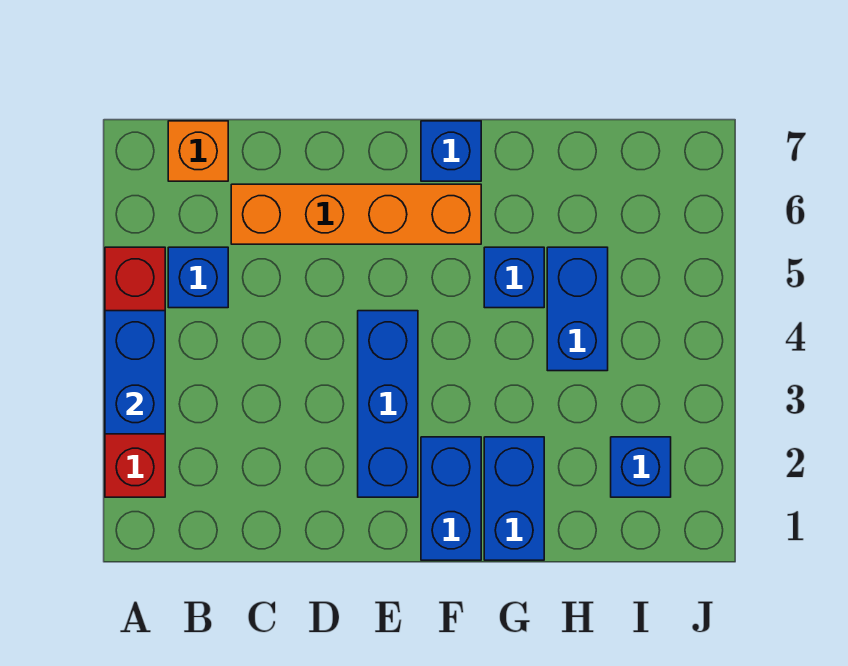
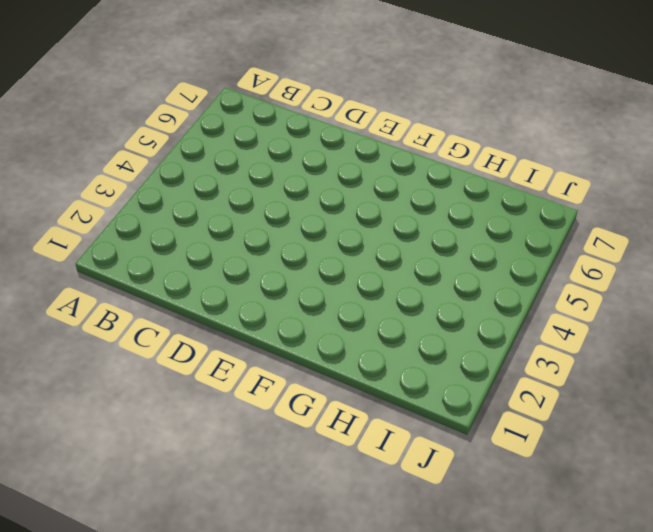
none -> red 1x4 brick [105,247,165,497]
none -> blue 1x1 brick [168,247,228,308]
none -> orange 1x1 brick [168,121,228,181]

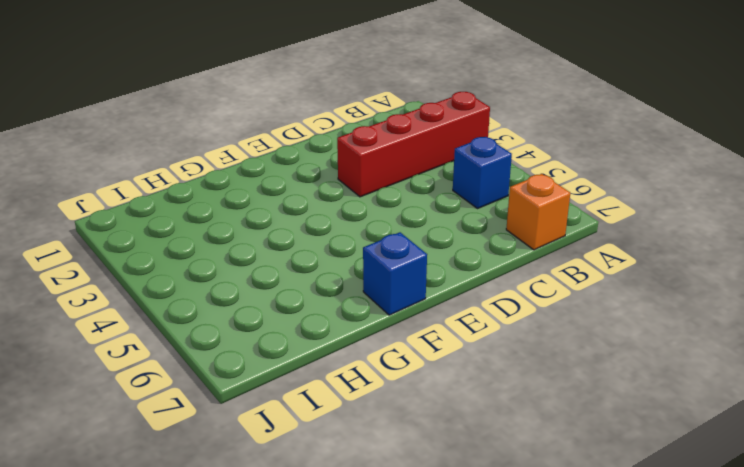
red 1x4 brick [337,92,490,197] -> red 1x4 brick turned to [105,247,165,497]
none -> orange 1x4 brick [231,184,481,244]
none -> blue 1x3 brick [358,311,418,497]
none -> blue 1x2 brick [421,437,481,560]

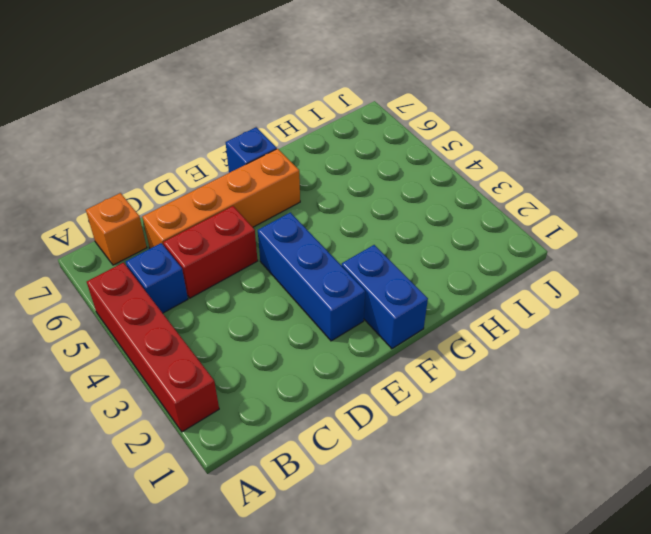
red 1x2 brick [163,206,258,298] -> none
none -> blue 1x2 brick [484,437,544,560]
none -> blue 1x1 brick [484,247,544,308]
none -> blue 1x2 brick [547,247,608,371]

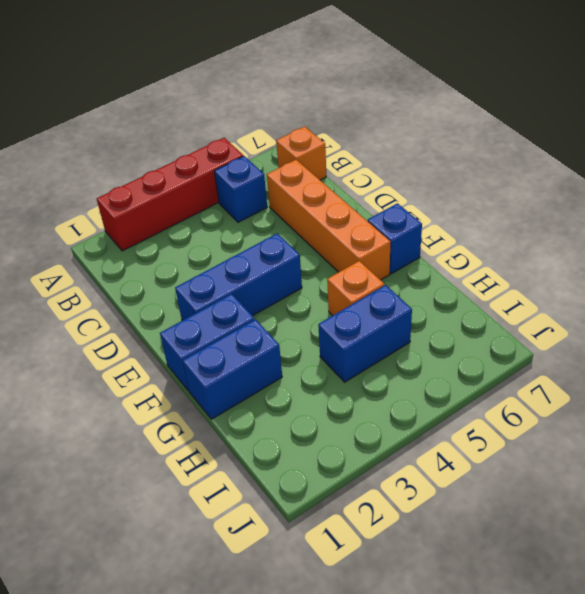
orange 1x1 brick [327,261,384,316] -> blue 1x1 brick [484,247,544,308]
none -> blue 1x1 brick [611,437,671,497]
none -> blue 1x2 brick [105,311,165,434]

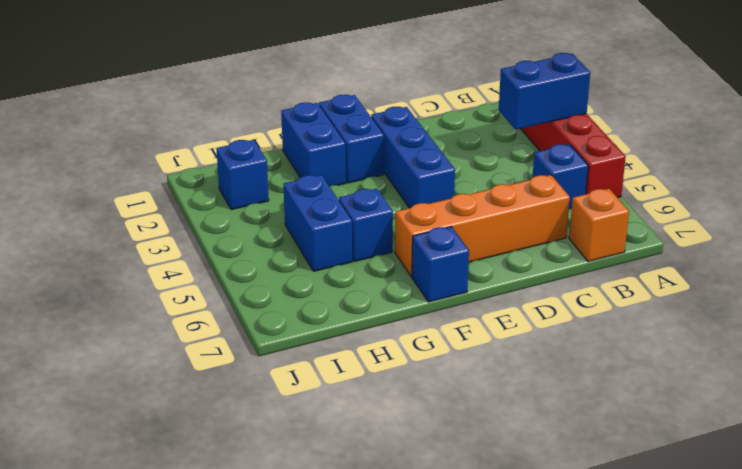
blue 1x2 brick [499,53,590,130] -> blue 1x2 brick turned to [105,311,165,434]

